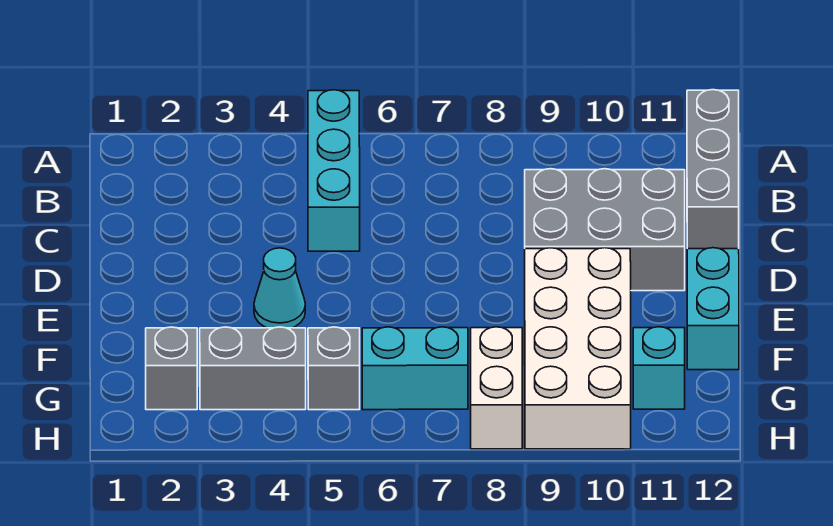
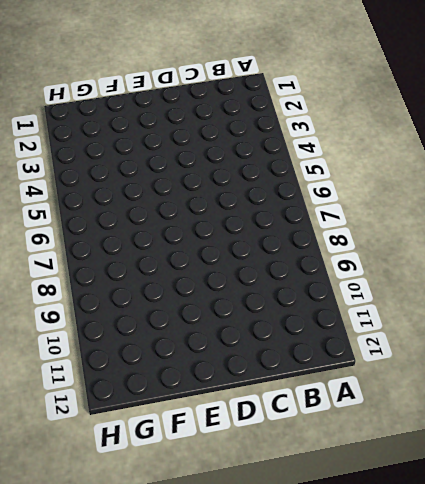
none -> cyan 1x3 brick [308,90,360,251]
none -> grey 1x3 brick [687,90,739,249]
none -> grey 2x3 brick [525,169,685,291]

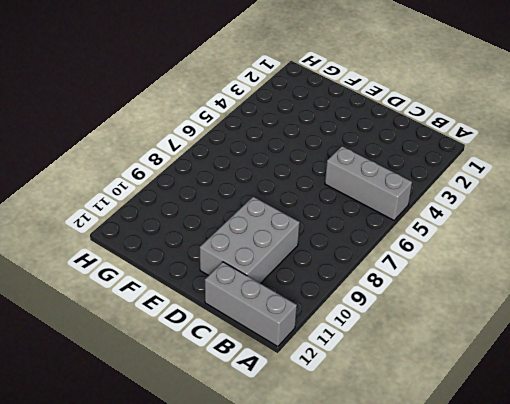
grey 1x3 brick [325,146,412,220] -> cyan 1x3 brick [308,90,360,251]
none -> cyan 1x1 cone [254,248,305,328]
none -> white 2x4 brick [525,248,631,449]
none -> cyan 1x2 brick [687,248,739,370]

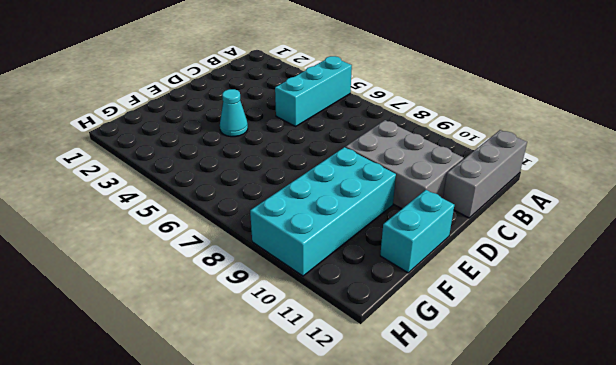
cyan 2x4 brick [250,147,396,276] -> white 2x4 brick [525,248,631,449]
none -> grey 1x1 brick [146,327,197,410]
none -> grey 1x2 brick [200,327,306,410]
none -> grey 1x1 brick [308,327,360,410]

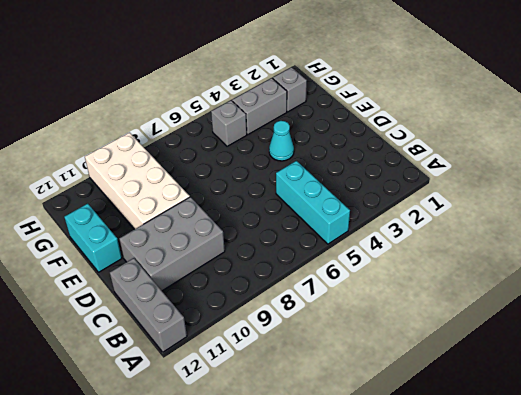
none -> cyan 1x2 brick [362,327,468,410]
none -> white 1x2 brick [471,327,522,449]
none -> cyan 1x1 brick [633,327,685,409]

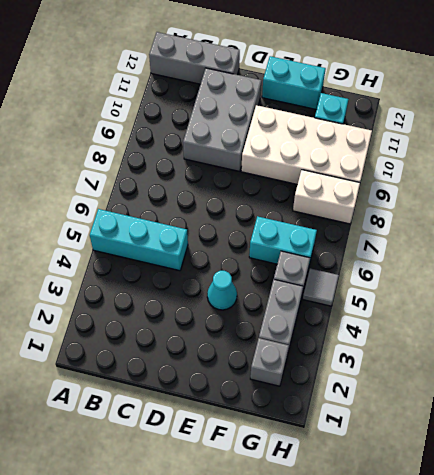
cyan 1x2 brick [249,216,317,265] -> cyan 1x2 brick turned to [362,327,468,410]
grey 1x1 tile [303,268,339,306] -> none

